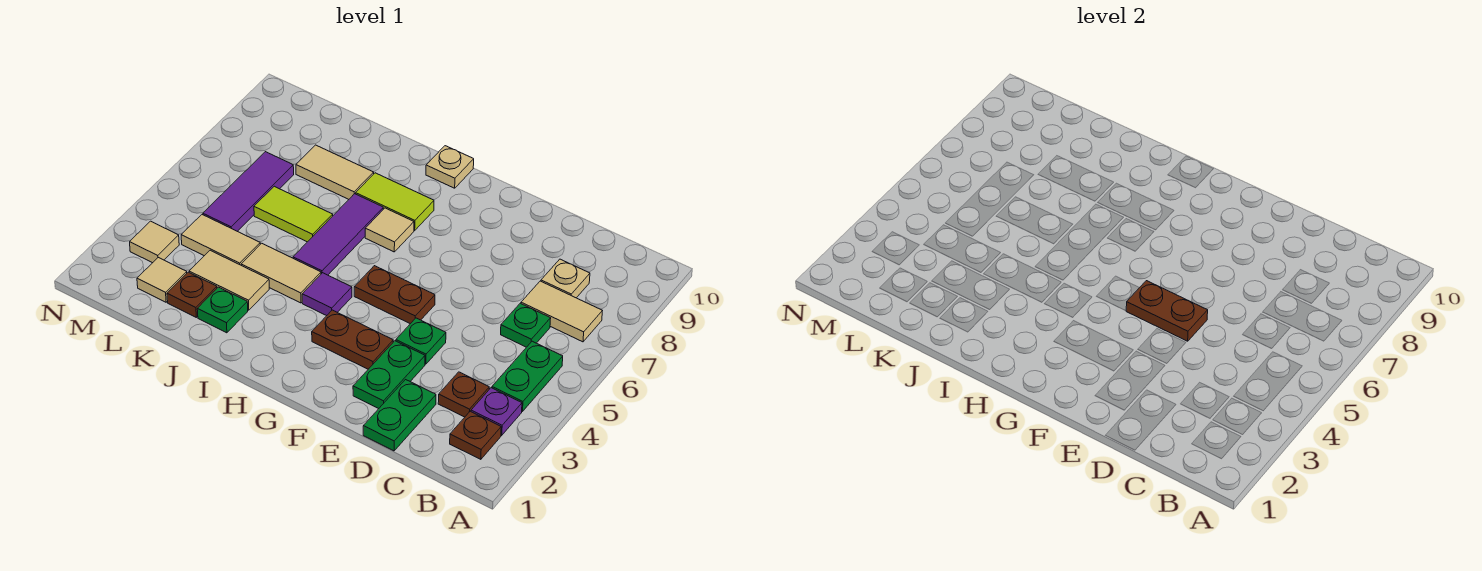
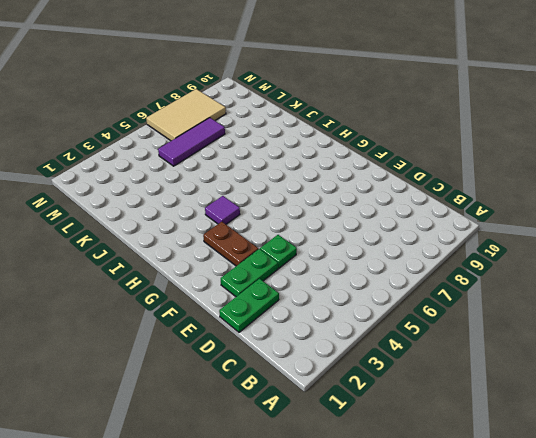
tan 2x3 tile [146,89,226,141] -> none
none -> brown 1x1 plate [450,411,501,459]
none -> purple 1x1 plate [471,388,522,435]
none -> green 1x2 plate [492,341,563,412]

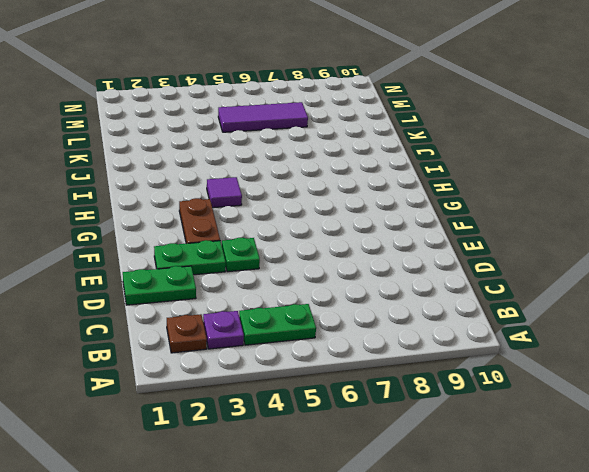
none -> tan 1x2 tile [521,281,602,342]
none -> brown 1x1 plate [438,372,489,417]
none -> green 1x1 plate [501,303,551,347]

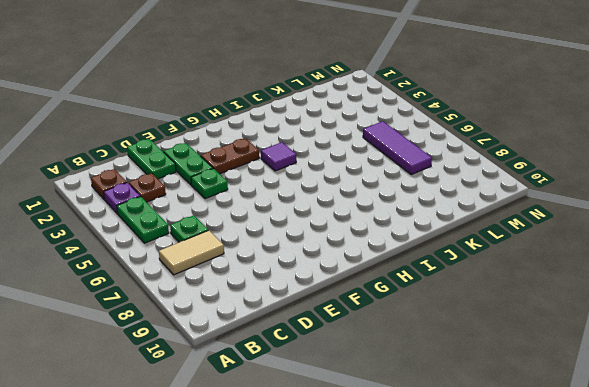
none -> tan 1x1 plate [541,259,590,298]
none -> brown 1x2 plate [354,266,435,324]
none -> tan 1x1 tile [365,208,414,252]

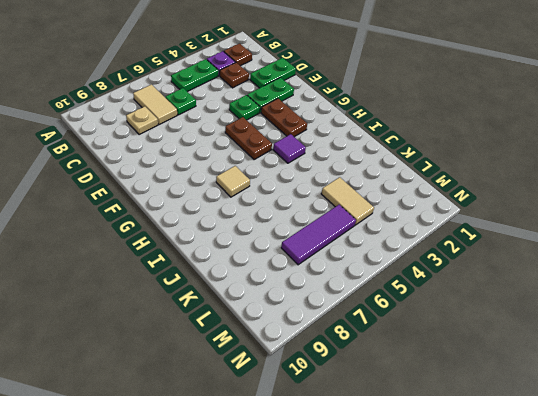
none -> lime 1x2 tile [356,173,434,230]
none -> tan 1x1 plate [426,146,474,188]
none -> tan 1x2 tile [241,243,321,303]

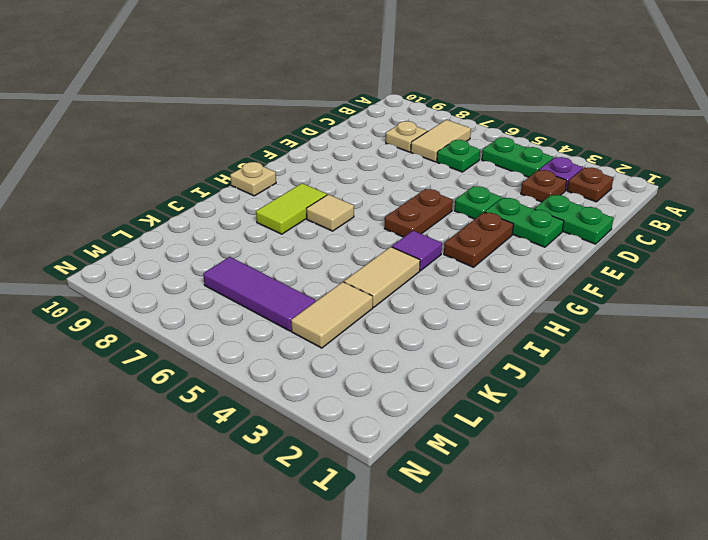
none -> purple 1x3 tile [293,194,383,275]
none -> green 1x1 plate [197,287,248,333]
none -> tan 1x2 tile [189,250,269,310]

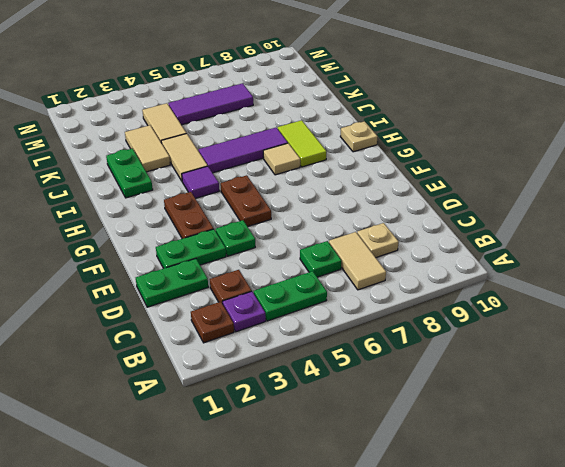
green 1x2 plate [106,148,153,198] -> green 1x1 plate [197,287,248,333]
none -> lime 1x2 tile [254,186,333,242]
none -> tan 1x2 tile [296,145,374,199]
none -> brown 1x1 plate [167,272,217,317]

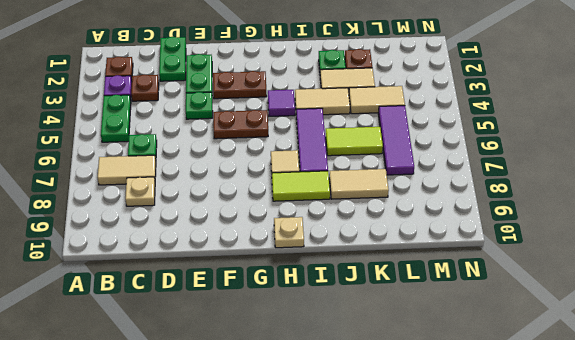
none -> tan 1x1 tile [137,258,187,302]
none -> tan 1x1 tile [130,221,179,263]
none -> brown 1x2 plate [1126,281,1208,341]

